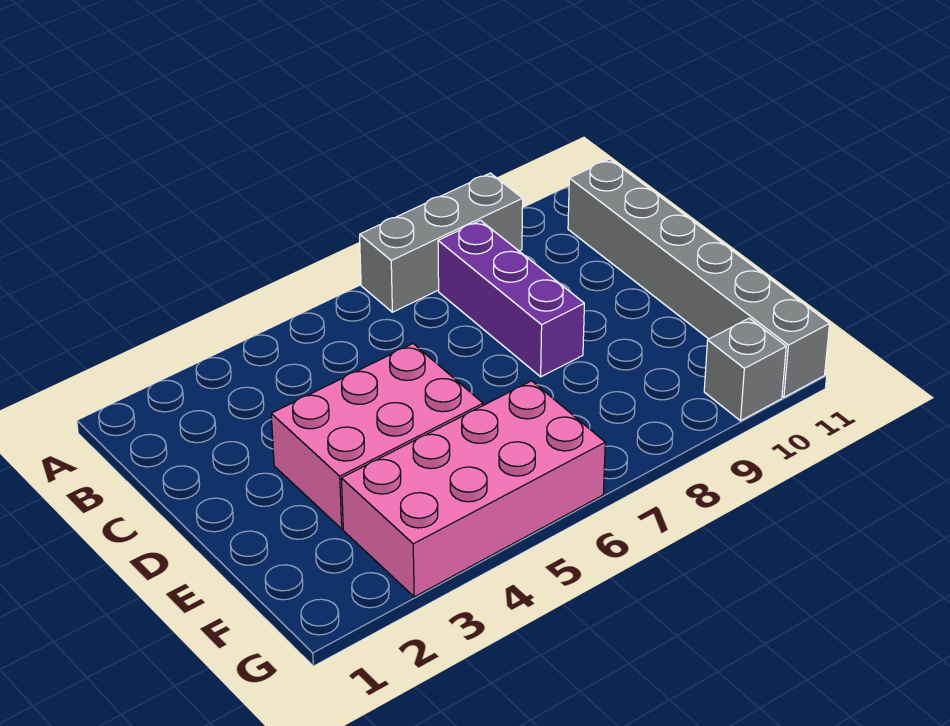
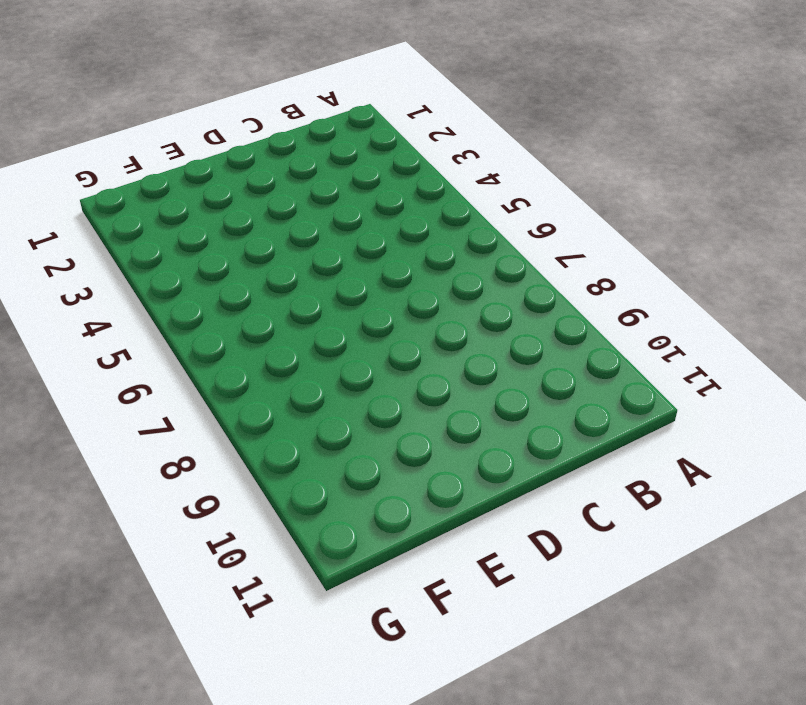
none -> grey 1x3 brick [360,173,523,312]
none -> purple 1x3 brick [438,220,584,377]

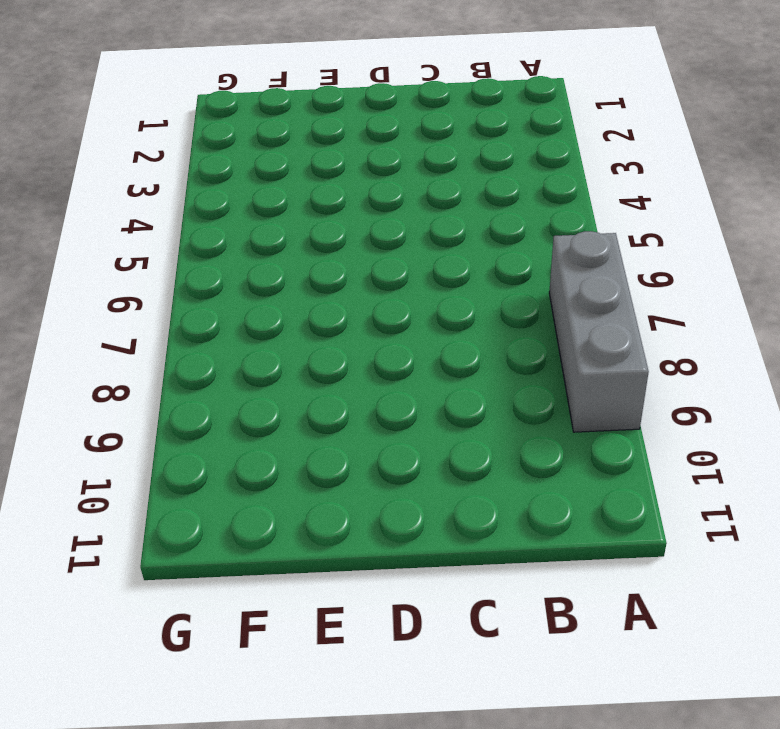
none -> purple 1x3 brick [438,220,584,377]
none -> grey 1x6 brick [568,159,829,397]

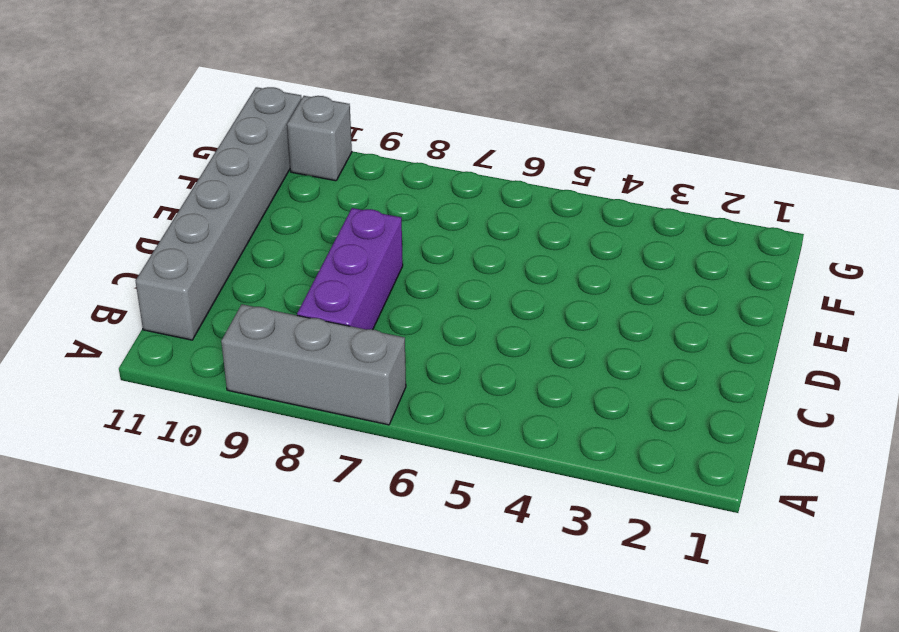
none -> pink 2x3 brick [271,344,483,529]
none -> pink 2x4 brick [341,381,605,597]

